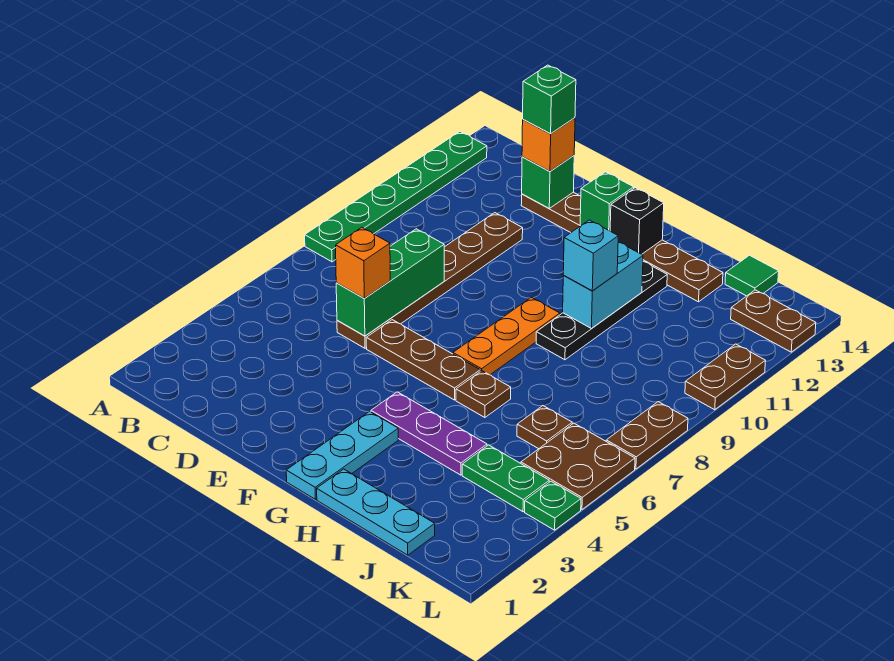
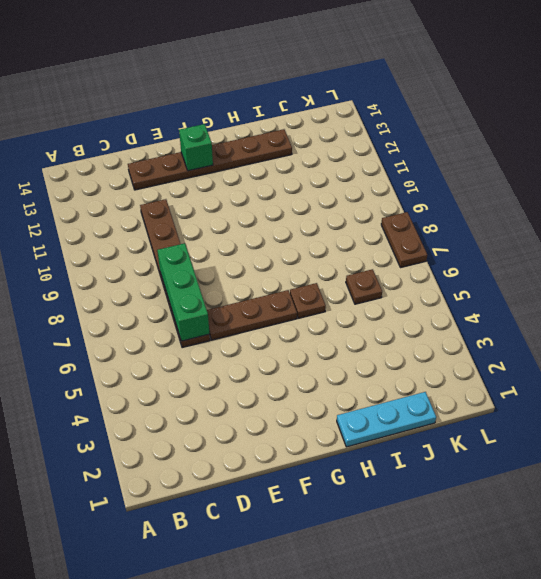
none -> green 1x6 plate [305,132,487,262]
none -> cyan 1x3 plate [286,411,398,499]
none -> purple 1x3 plate [371,392,487,475]

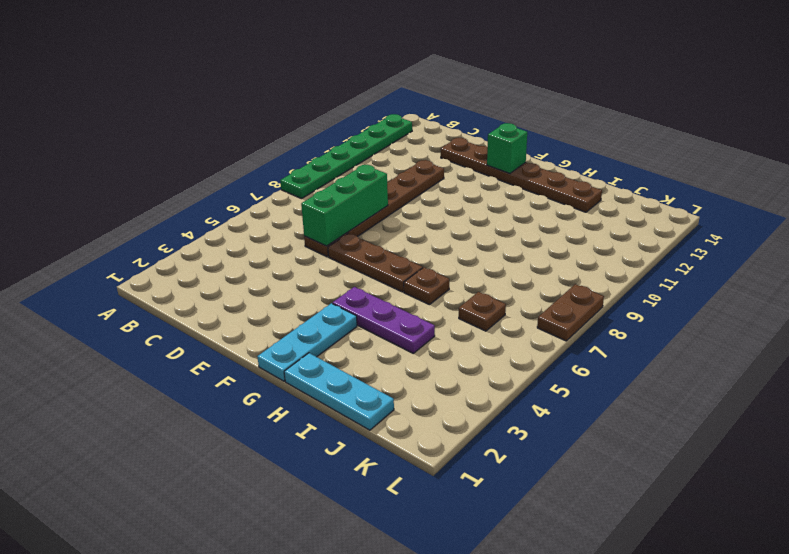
none -> orange 1x3 plate [453,297,560,375]
none -> black 1x4 plate [536,262,667,360]
none -> green 1x2 plate [462,445,549,512]

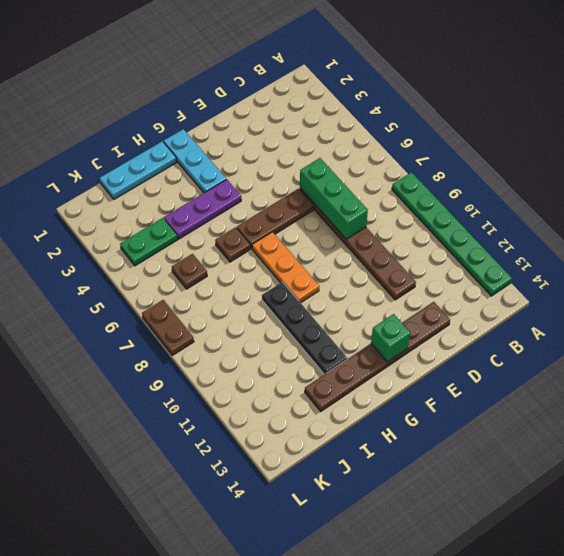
none -> green 1x1 tile [725,255,779,296]
none -> brown 2x2 plate [521,423,635,509]
none -> brown 1x2 plate [731,290,816,352]

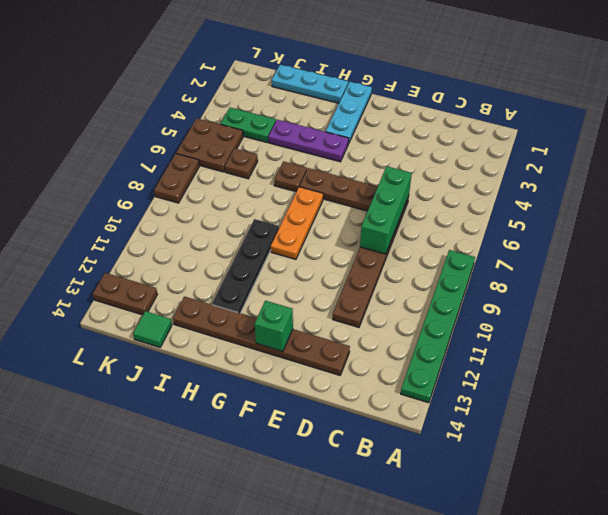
none -> green 1x1 plate [525,481,581,530]
none -> brown 1x2 plate [685,344,765,410]
none -> green 1x1 brick [522,155,574,208]

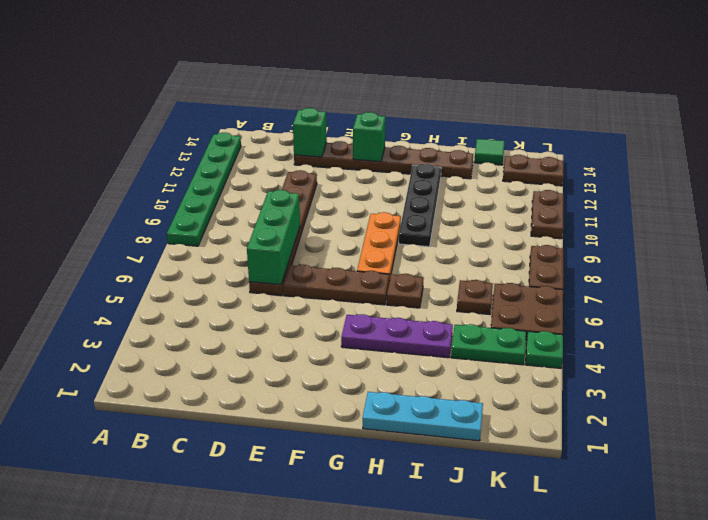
none -> cyan 1x3 plate [286,411,398,499]
none -> black 1x1 brick [610,188,664,254]
none -> cyan 1x2 brick [563,242,643,328]

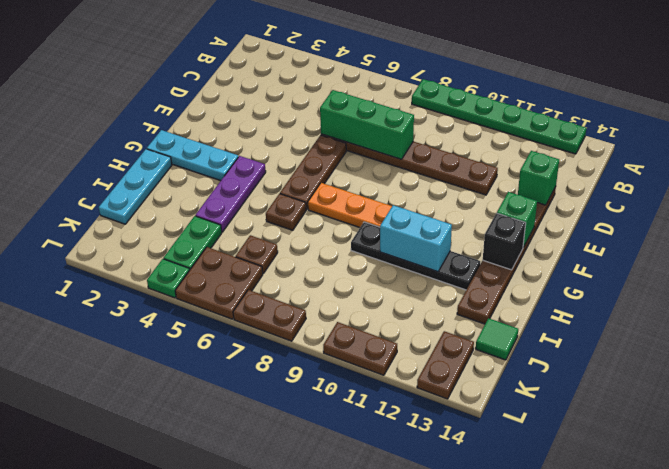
none -> orange 1x1 brick [336,227,390,299]
none -> orange 1x1 brick [522,118,575,171]
none -> cyan 1x1 brick [563,220,618,291]

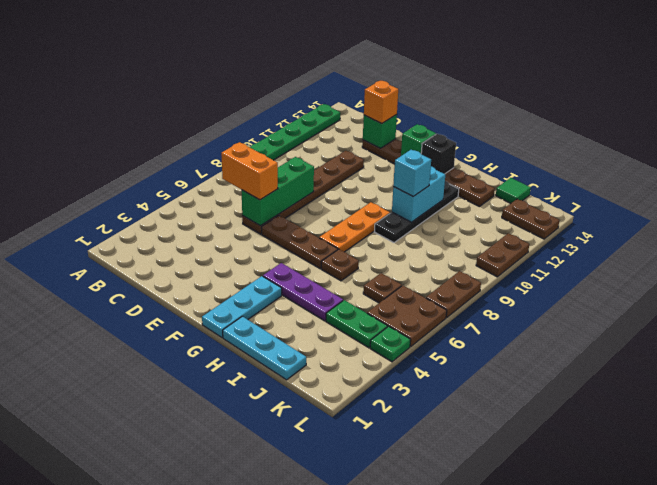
orange 1x2 brick [221,142,278,200] -> orange 1x1 brick [336,227,390,299]
none -> green 1x1 brick [523,65,576,134]

